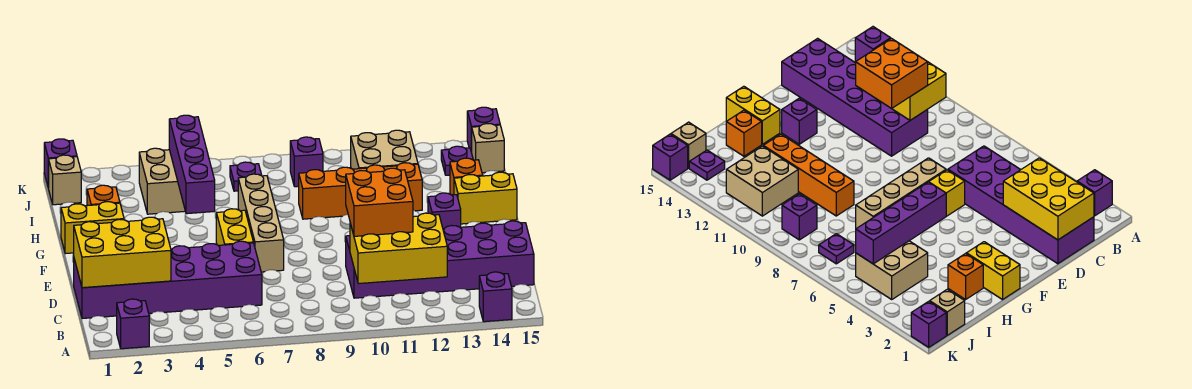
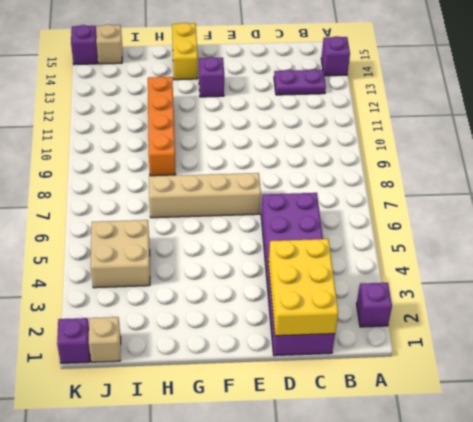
purple 1x2 plate [274,69,326,95] -> purple 2x6 brick [346,221,534,298]
none -> yellow 1x2 brick [216,209,253,245]
none -> yellow 1x2 brick [61,202,124,254]
none -> orange 1x1 brick [87,185,120,206]

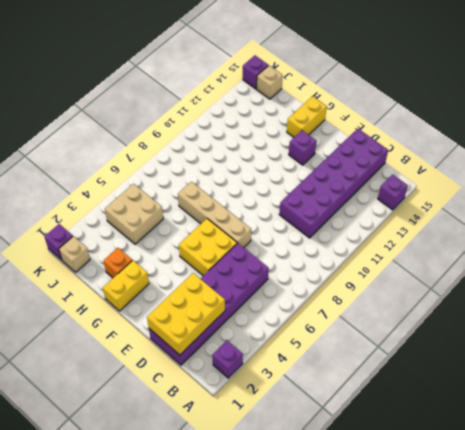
yellow 2x2 brick [179,219,237,276] -> yellow 1x2 brick [216,209,253,245]
none -> orange 1x4 brick [299,163,422,219]
none -> orange 1x1 brick [450,158,483,195]
none -> tan 2x2 brick [351,130,418,169]

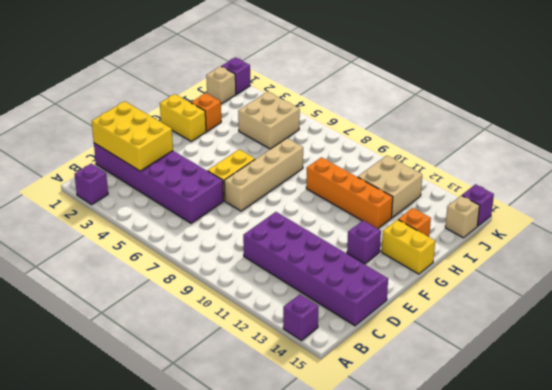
none -> purple 1x1 plate [230,162,262,191]
none -> purple 1x1 brick [290,137,323,187]
none -> purple 1x1 plate [441,146,473,175]

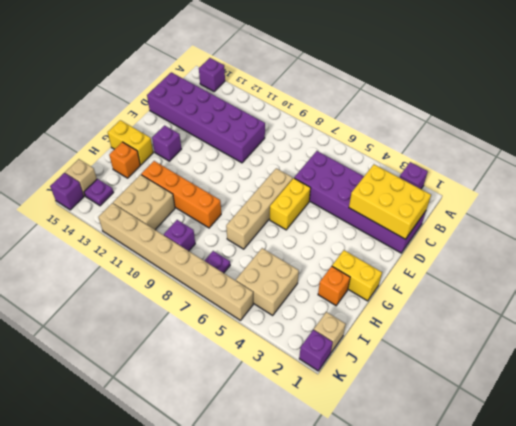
tan 1x8 brick [98,203,253,320] -> none
none -> yellow 2x3 brick [350,213,447,284]
none -> purple 1x4 brick [169,115,215,214]
none -> orange 2x2 brick [346,168,413,236]

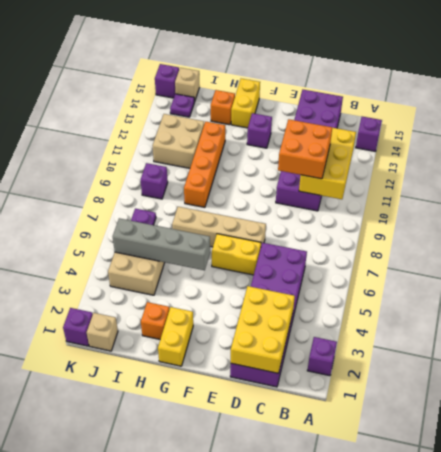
grey 1x4 brick [113,218,210,270] -> purple 1x4 brick [169,115,215,214]

